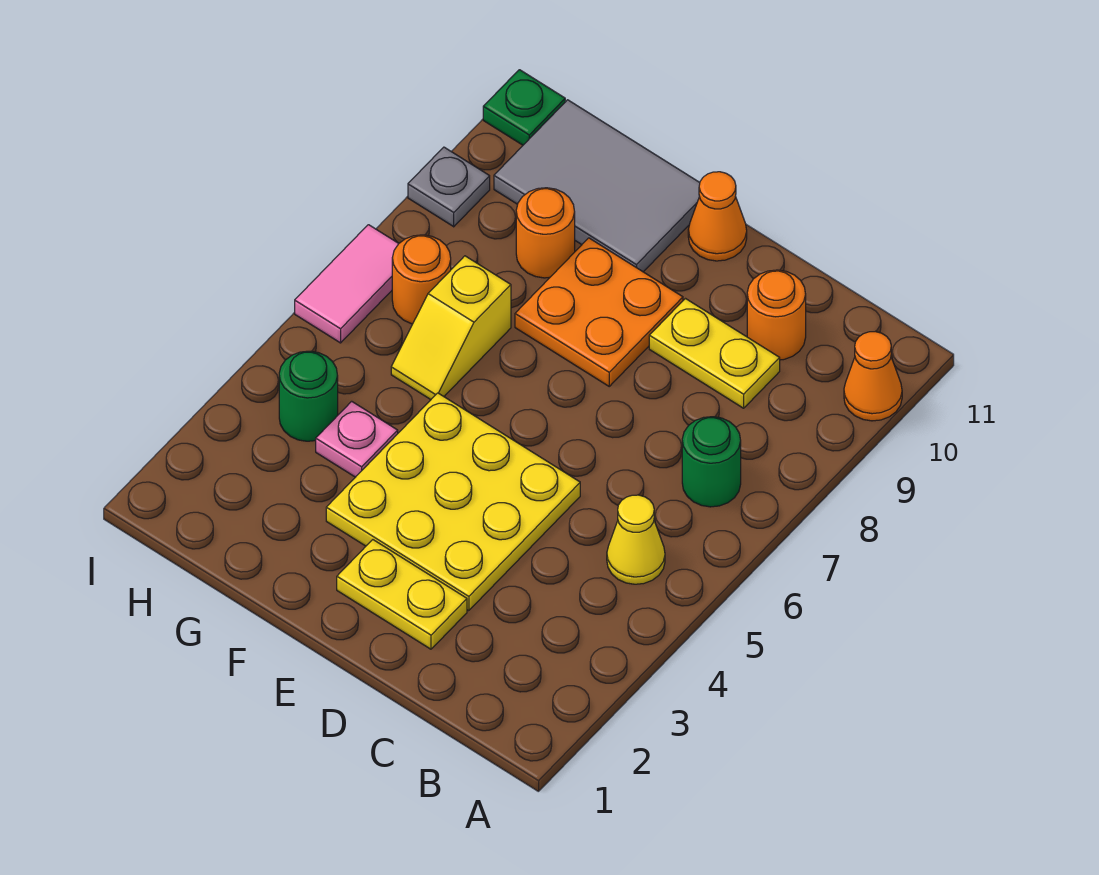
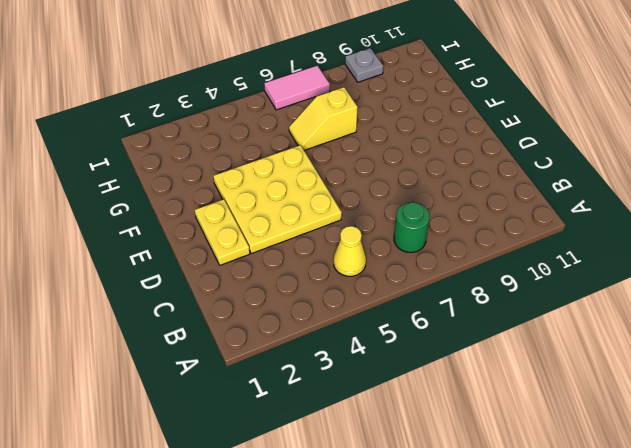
none -> orange 1x1 cone [844,332,902,421]
none -> yellow 1x2 plate [649,299,780,408]
none -> orange 1x1 round brick [747,270,806,360]

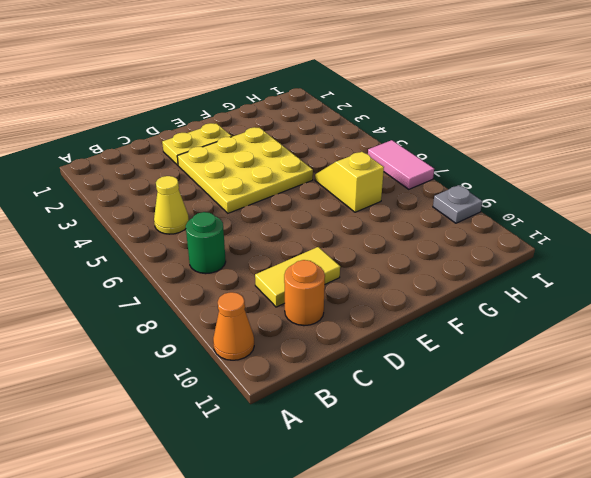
yellow 1x2 tile [255,247,340,307] -> yellow 1x2 plate [649,299,780,408]
none -> orange 2x2 plate [515,238,683,386]
none -> orange 1x1 cone [688,172,747,261]
none -> grey 2x3 tile [494,100,700,272]

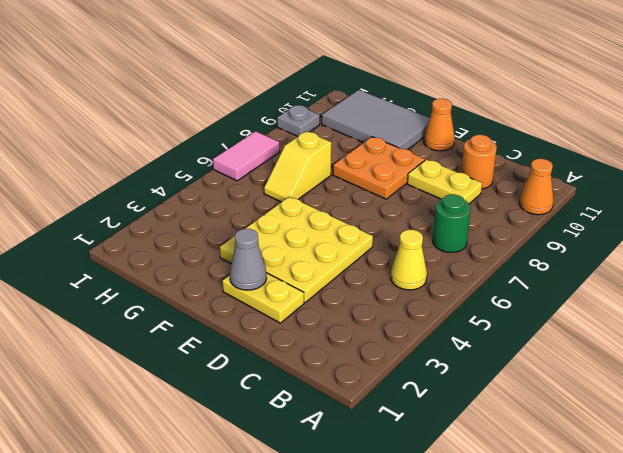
grey 1x1 cone [230,229,267,290] -> none
none -> pink 1x1 plate [316,401,398,477]
none -> orange 1x1 round brick [516,188,575,278]
none -> green 1x1 round brick [279,351,338,441]

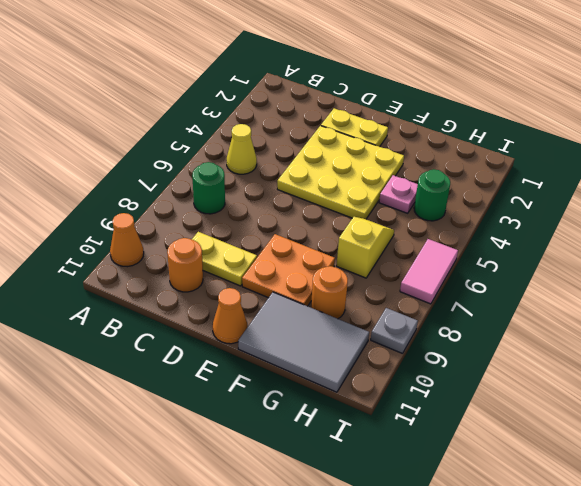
none -> orange 1x1 round brick [392,235,451,324]
none -> green 1x1 plate [483,70,565,145]

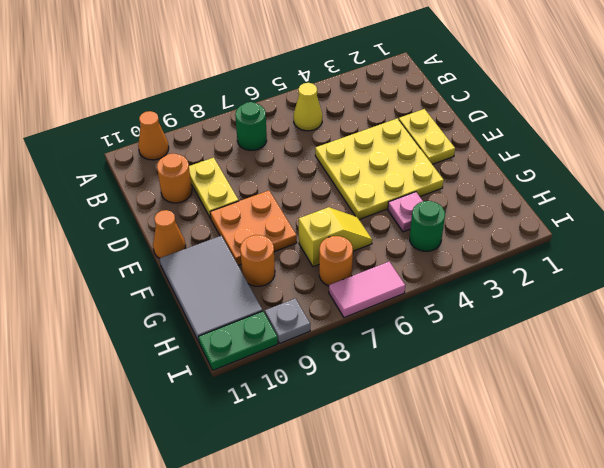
green 1x2 plate [199,311,278,370] -> green 1x1 plate [483,70,565,145]

